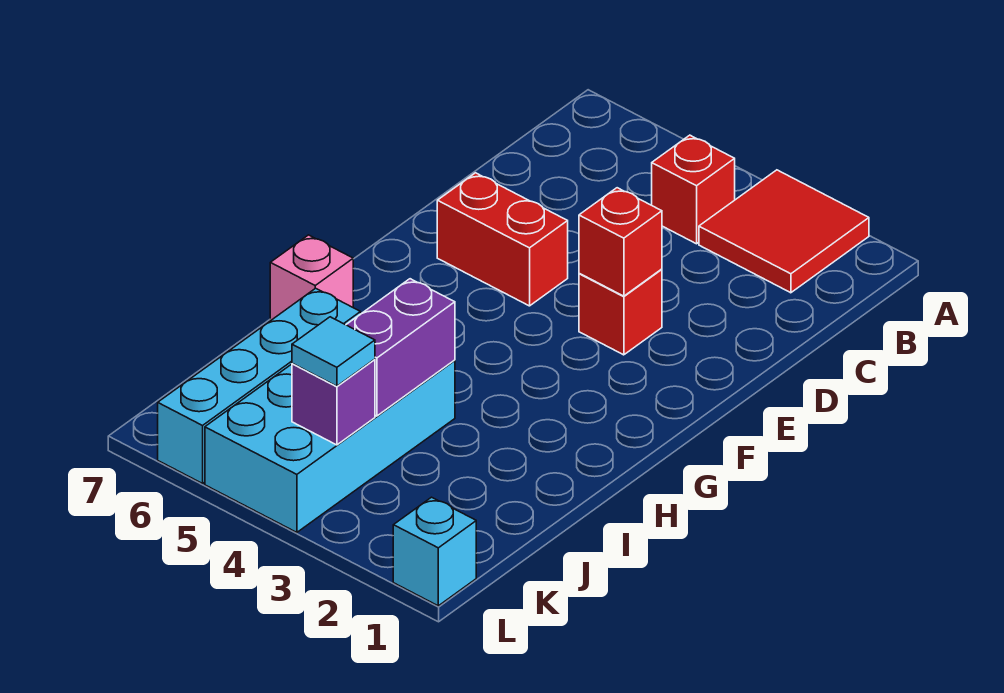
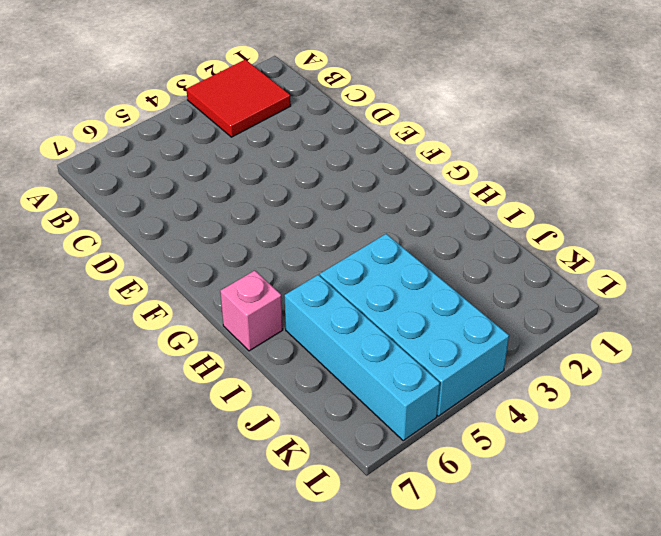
none -> red 1x1 brick [652,135,735,244]
none -> red 1x1 brick [579,269,662,355]
none -> red 1x2 brick [437,173,568,306]

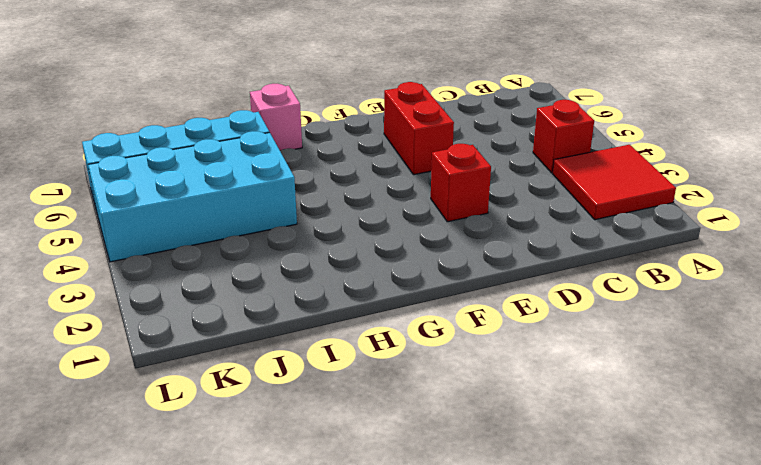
none -> cyan 1x1 brick [393,497,476,606]
none -> red 1x1 brick [579,188,662,296]
none -> purple 1x2 brick [346,279,455,416]

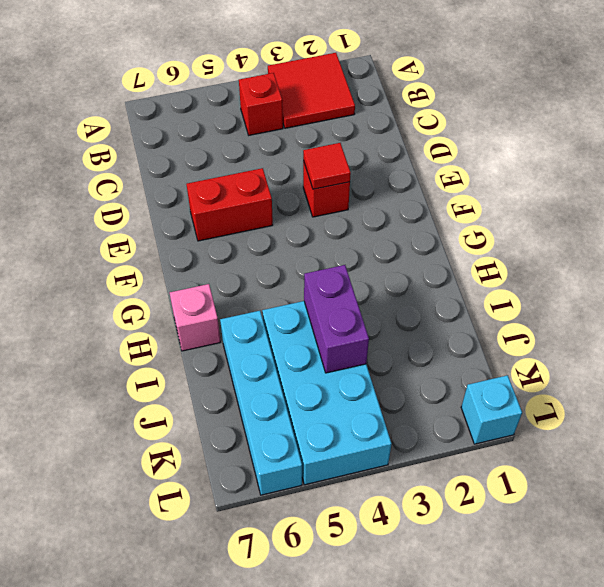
red 1x1 tile [303,143,351,189] -> red 1x1 brick [579,188,662,296]
none -> purple 1x1 brick [292,359,375,445]
none -> cyan 1x1 tile [292,317,375,386]

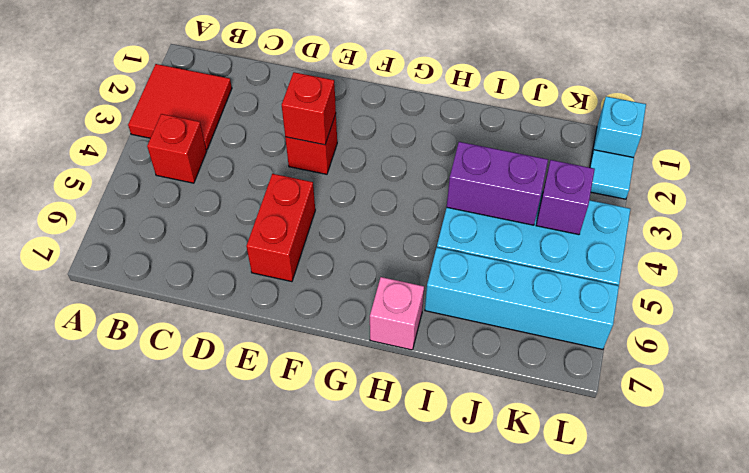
cyan 1x1 tile [590,150,634,199] -> cyan 1x1 tile moved to [292,317,375,386]

